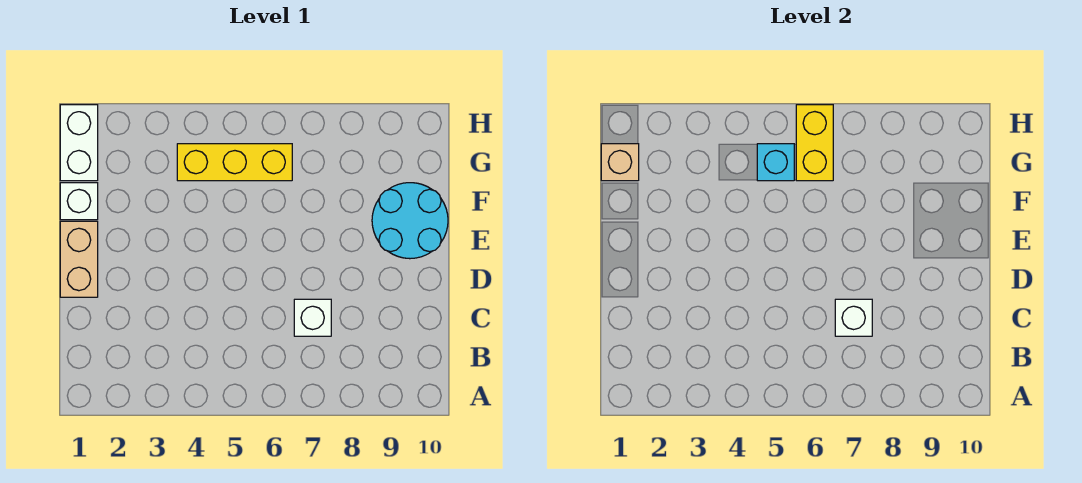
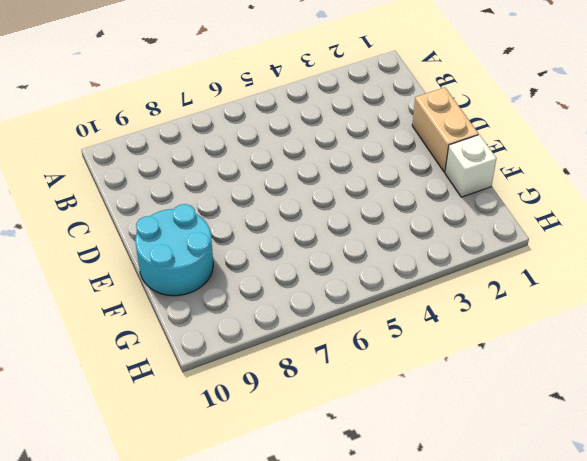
none -> white 1x1 brick [294,299,331,336]
none -> white 1x2 brick [60,105,98,181]

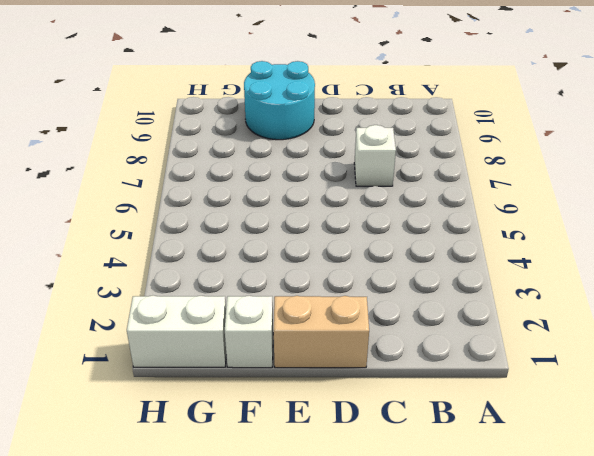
none -> yellow 1x3 brick [177,144,292,181]
none -> white 1x1 brick [835,299,872,336]

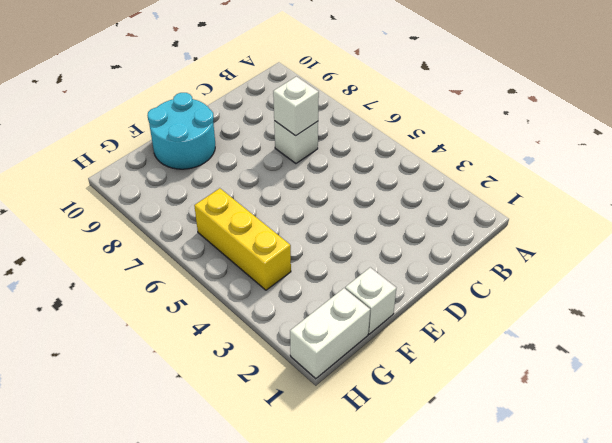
none -> tan 1x2 brick [60,221,98,297]
none -> tan 1x1 brick [601,144,639,181]

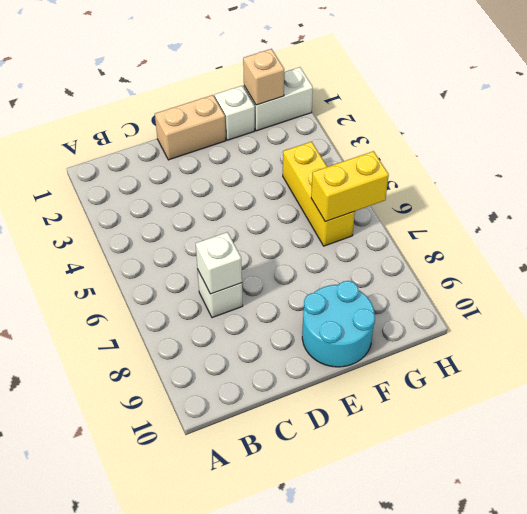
none -> cyan 1x1 brick [757,144,794,181]

